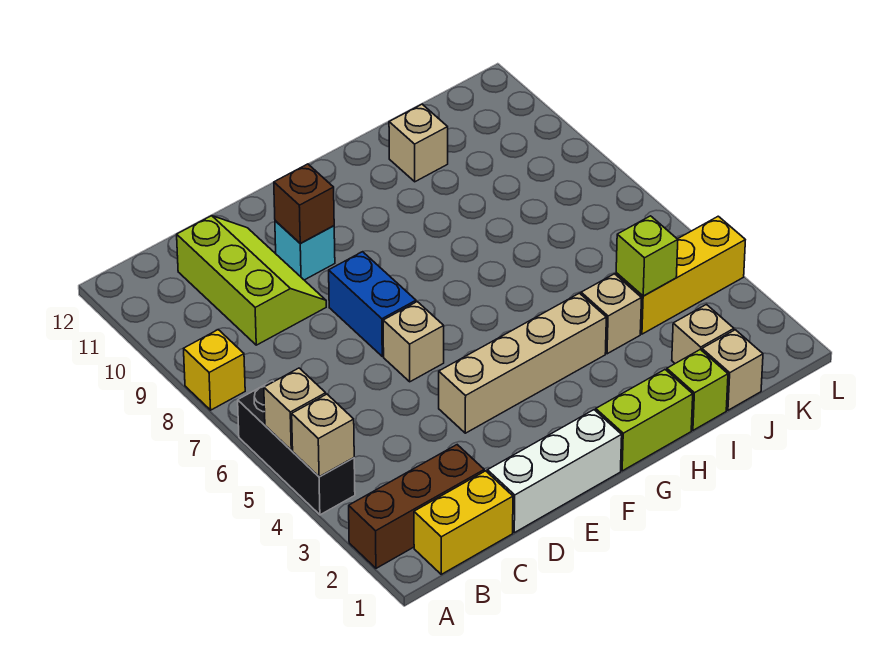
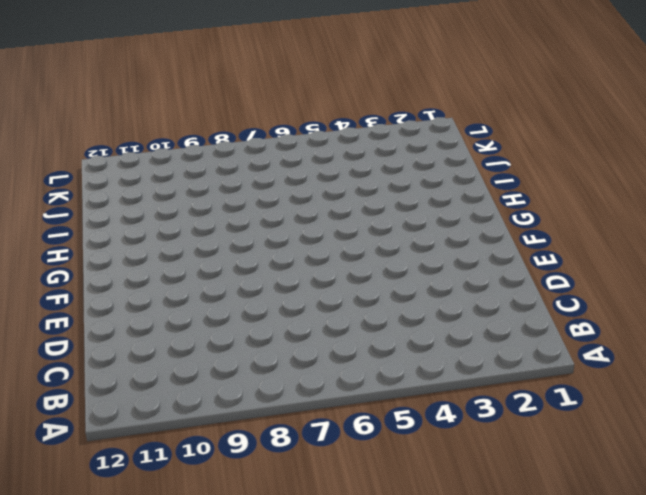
none -> brown 1x3 brick [349,445,484,568]
none -> black 1x3 brick [238,381,355,515]
none -> yellow 1x1 brick [184,330,245,410]

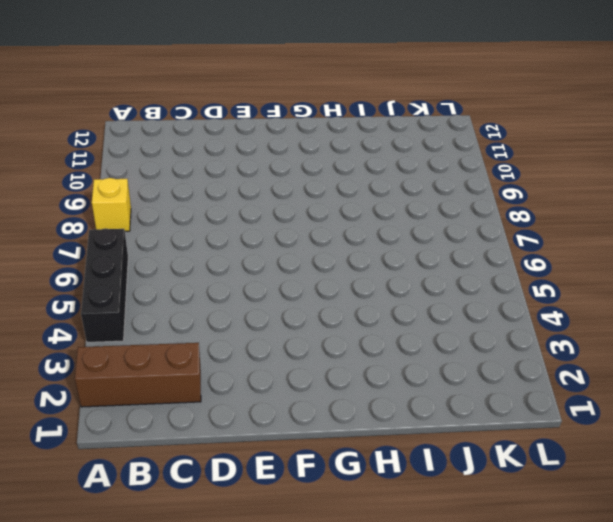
none -> yellow 1x2 brick [414,471,513,574]
none -> lime 2x3 slope [177,216,326,345]
none -> white 1x3 brick [487,410,622,533]

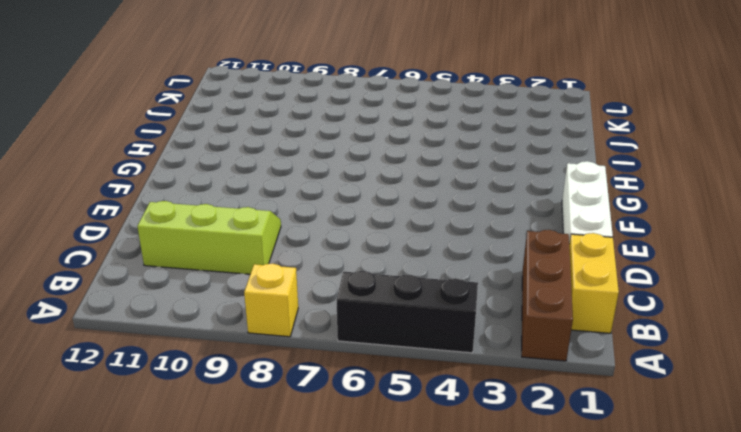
none -> tan 1x4 brick [439,293,606,433]
none -> tan 1x1 brick [383,302,444,382]
none -> blue 1x2 brick [329,252,416,356]

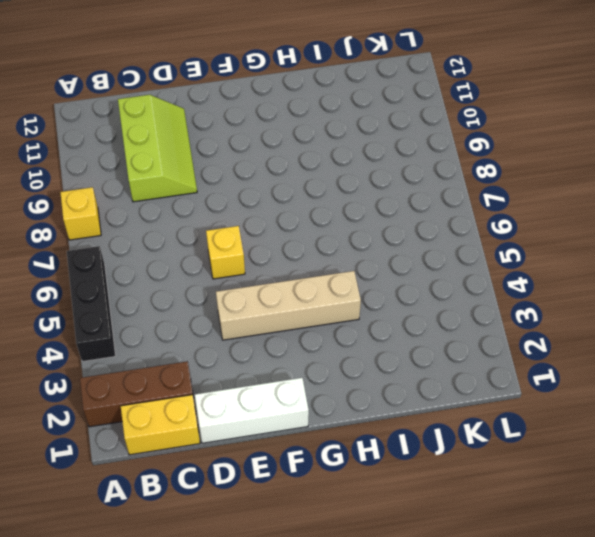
yellow 1x1 brick [206,226,245,279] -> tan 1x1 brick [383,302,444,382]
none -> blue 1x2 brick [329,252,416,356]
none -> cyan 1x1 brick [275,221,335,280]
none -> lime 1x2 brick [596,370,693,471]

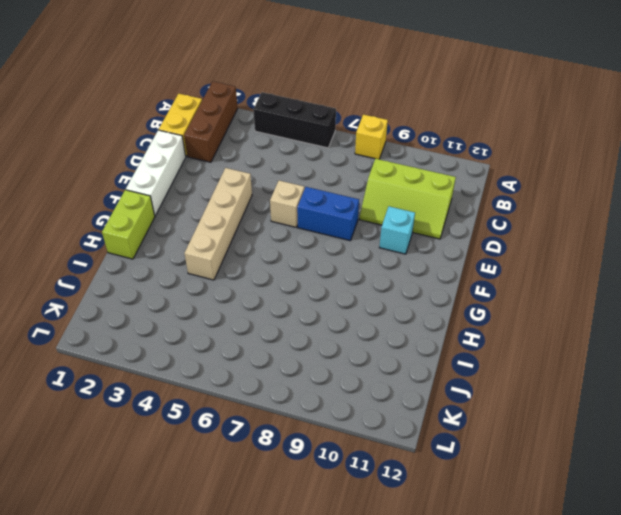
none -> lime 1x1 brick [667,349,728,430]
none -> tan 1x1 brick [581,274,642,354]
none -> tan 1x1 brick [389,104,448,182]

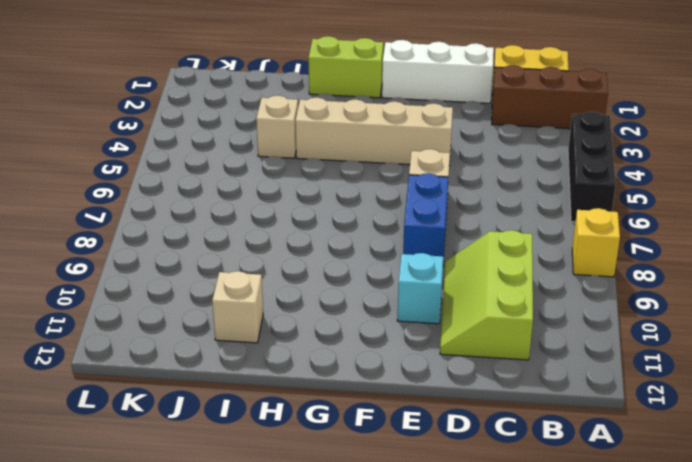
none -> lime 1x1 brick [667,349,728,430]
none -> tan 1x1 brick [702,330,763,410]
none -> tan 1x1 brick [672,305,734,363]

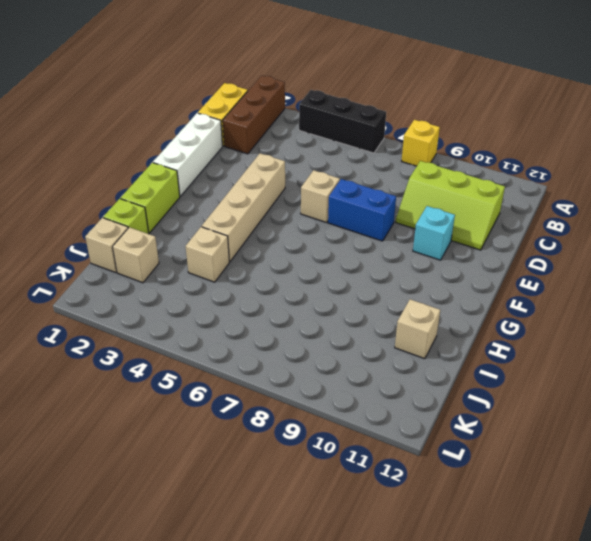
none -> yellow 1x3 brick [616,216,745,334]
none -> tan 1x1 brick [292,394,354,477]
none -> tan 1x1 brick [264,368,326,450]

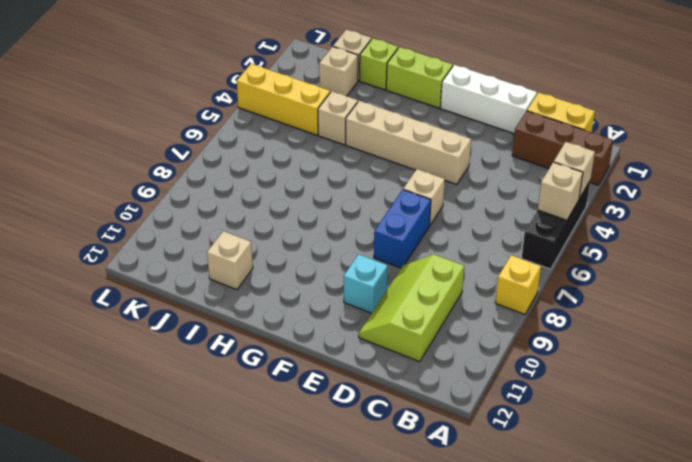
none -> brown 1x1 brick [274,164,334,243]
none -> lime 1x1 brick [616,216,678,296]

